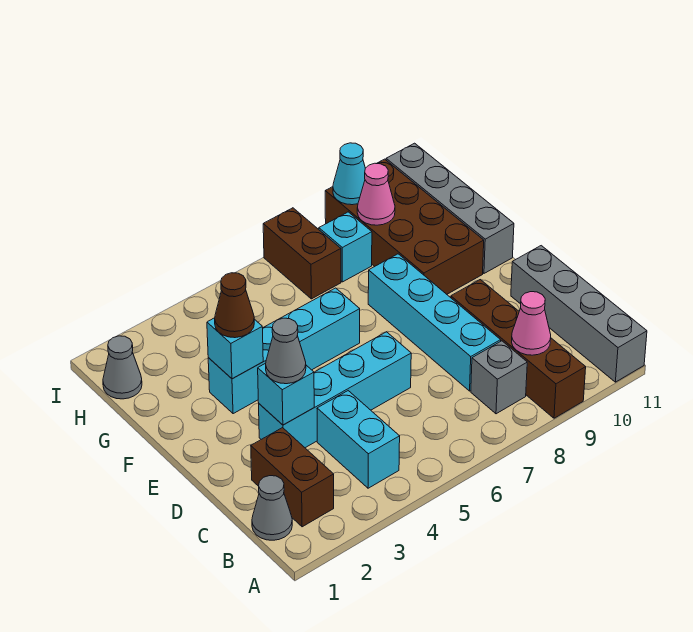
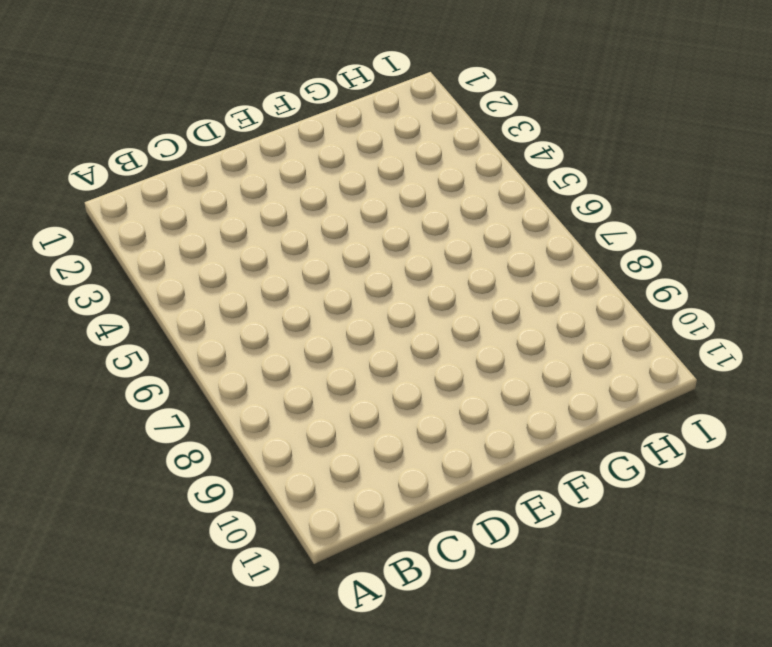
none -> brown 1x4 brick [451,280,586,418]
none -> grey 1x4 brick [511,246,647,382]
none -> grey 1x1 cone [252,476,292,540]

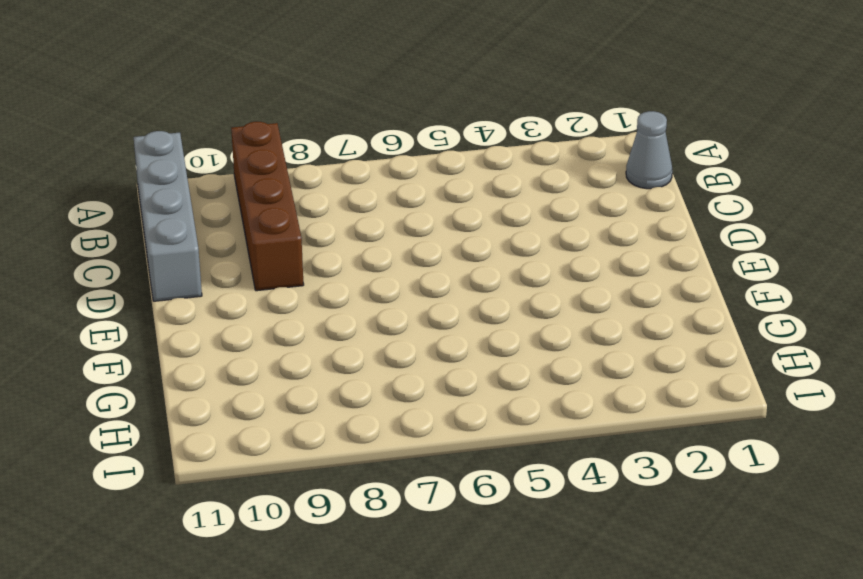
none -> brown 1x2 brick [251,428,334,527]
none -> cyan 1x2 brick [317,391,400,488]
none -> grey 1x1 brick [471,341,527,414]

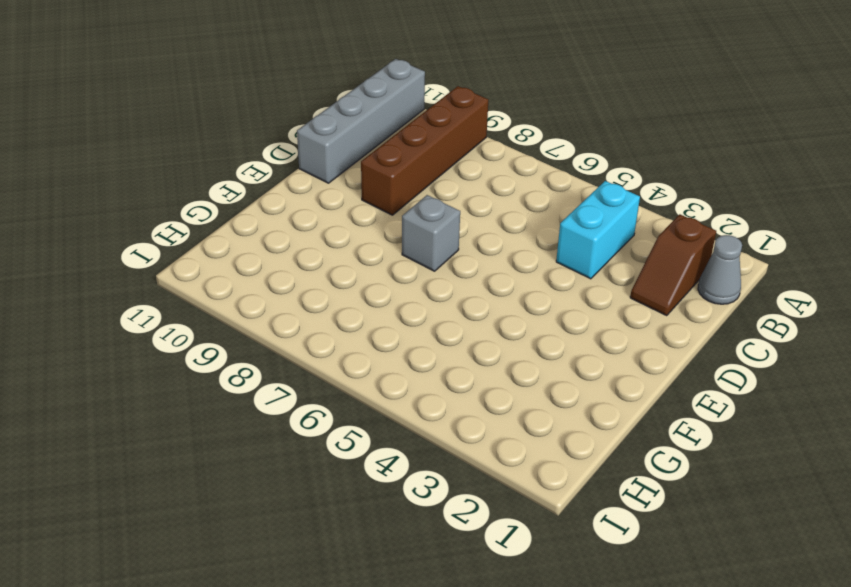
brown 1x2 slope [630,214,716,316] -> brown 1x2 brick [251,428,334,527]
grey 1x1 brick [402,195,460,271] -> grey 1x1 brick moved to [471,341,527,414]
none -> cyan 1x4 brick [368,254,501,391]
none -> cyan 1x4 brick [259,332,411,448]
none -> cyan 1x4 brick [208,288,360,414]

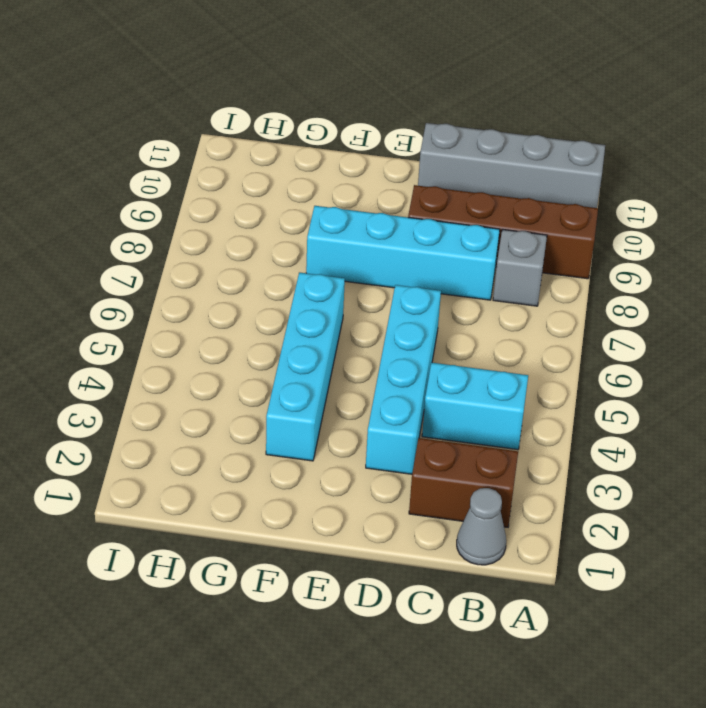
none -> brown 2x4 brick [325,159,484,294]
none -> grey 1x4 brick [386,143,514,273]
none -> grey 1x1 cone [103,336,142,399]

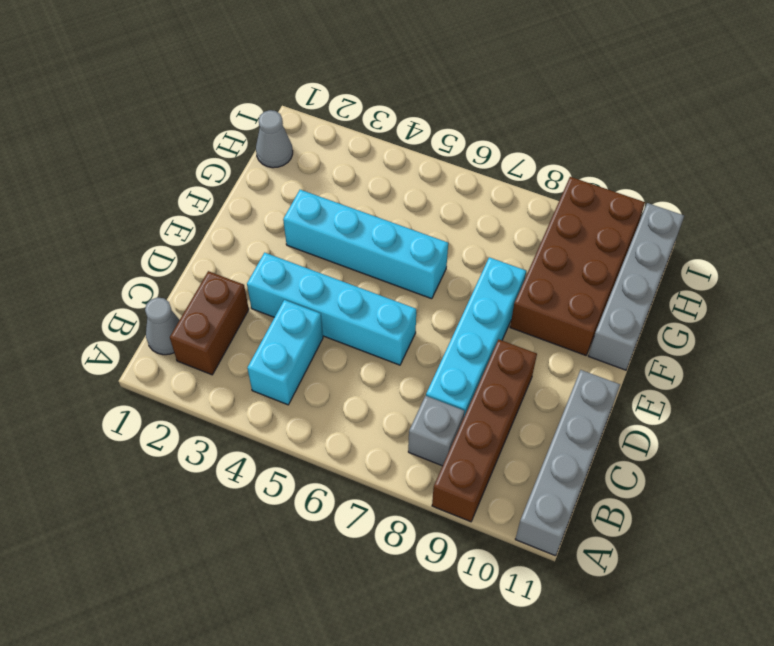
none -> brown 1x2 brick [263,208,341,299]
none -> cyan 1x1 brick [319,212,372,282]
none -> pink 1x1 cone [512,292,551,355]

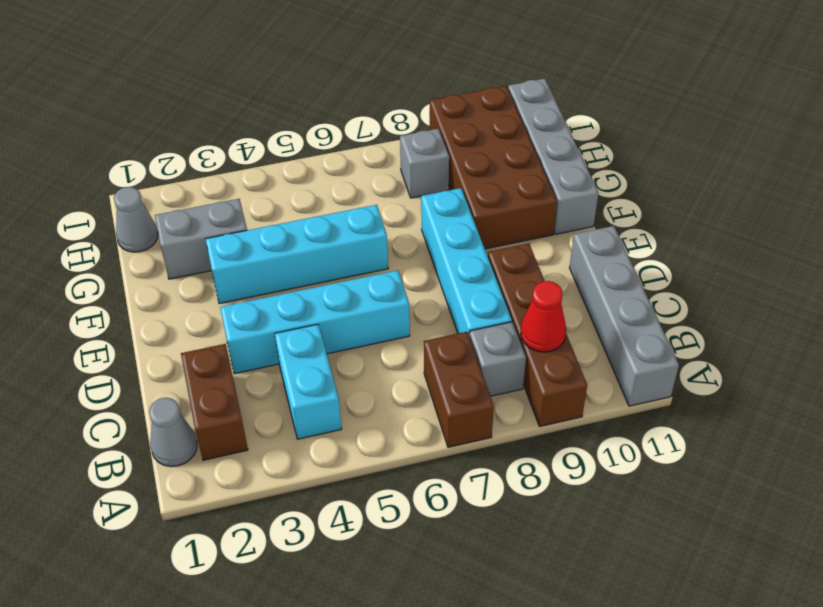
brown 1x2 brick [424,332,494,447] -> brown 1x2 brick moved to [263,208,341,299]
red 1x1 cone [521,281,566,352] -> pink 1x1 cone [512,292,551,355]
grey 1x2 brick [155,199,247,279] -> none
grey 1x1 brick [400,129,449,198] -> cyan 1x1 brick [319,212,372,282]
none -> cyan 1x1 brick [258,363,314,425]
none -> cyan 1x1 brick [207,318,263,379]
none -> pink 1x1 cone [357,163,395,225]

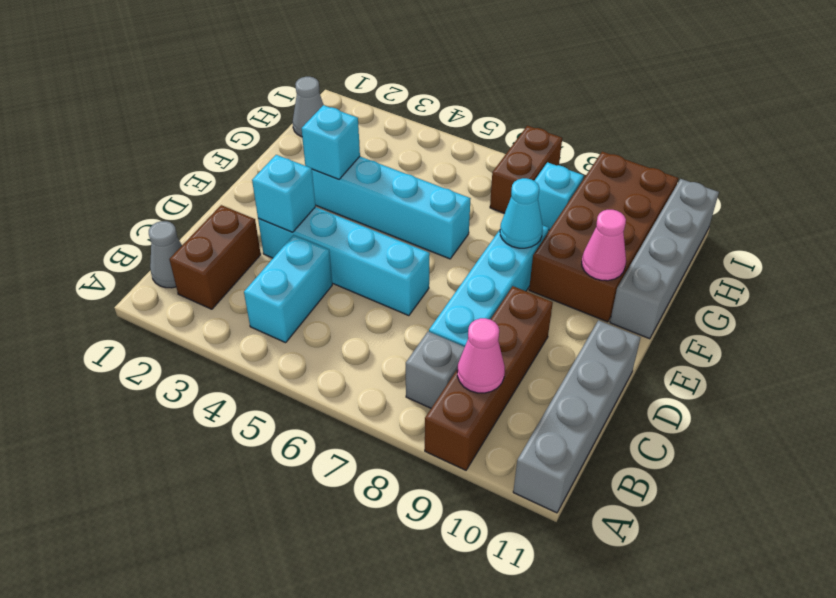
cyan 1x1 cone [500,178,543,248] -> cyan 1x1 cone moved to [333,143,365,205]
pink 1x1 cone [582,210,626,281] -> pink 1x1 cone moved to [357,163,395,225]
none -> grey 1x1 cone [266,318,306,384]
none -> brown 1x1 cone [215,273,254,338]

